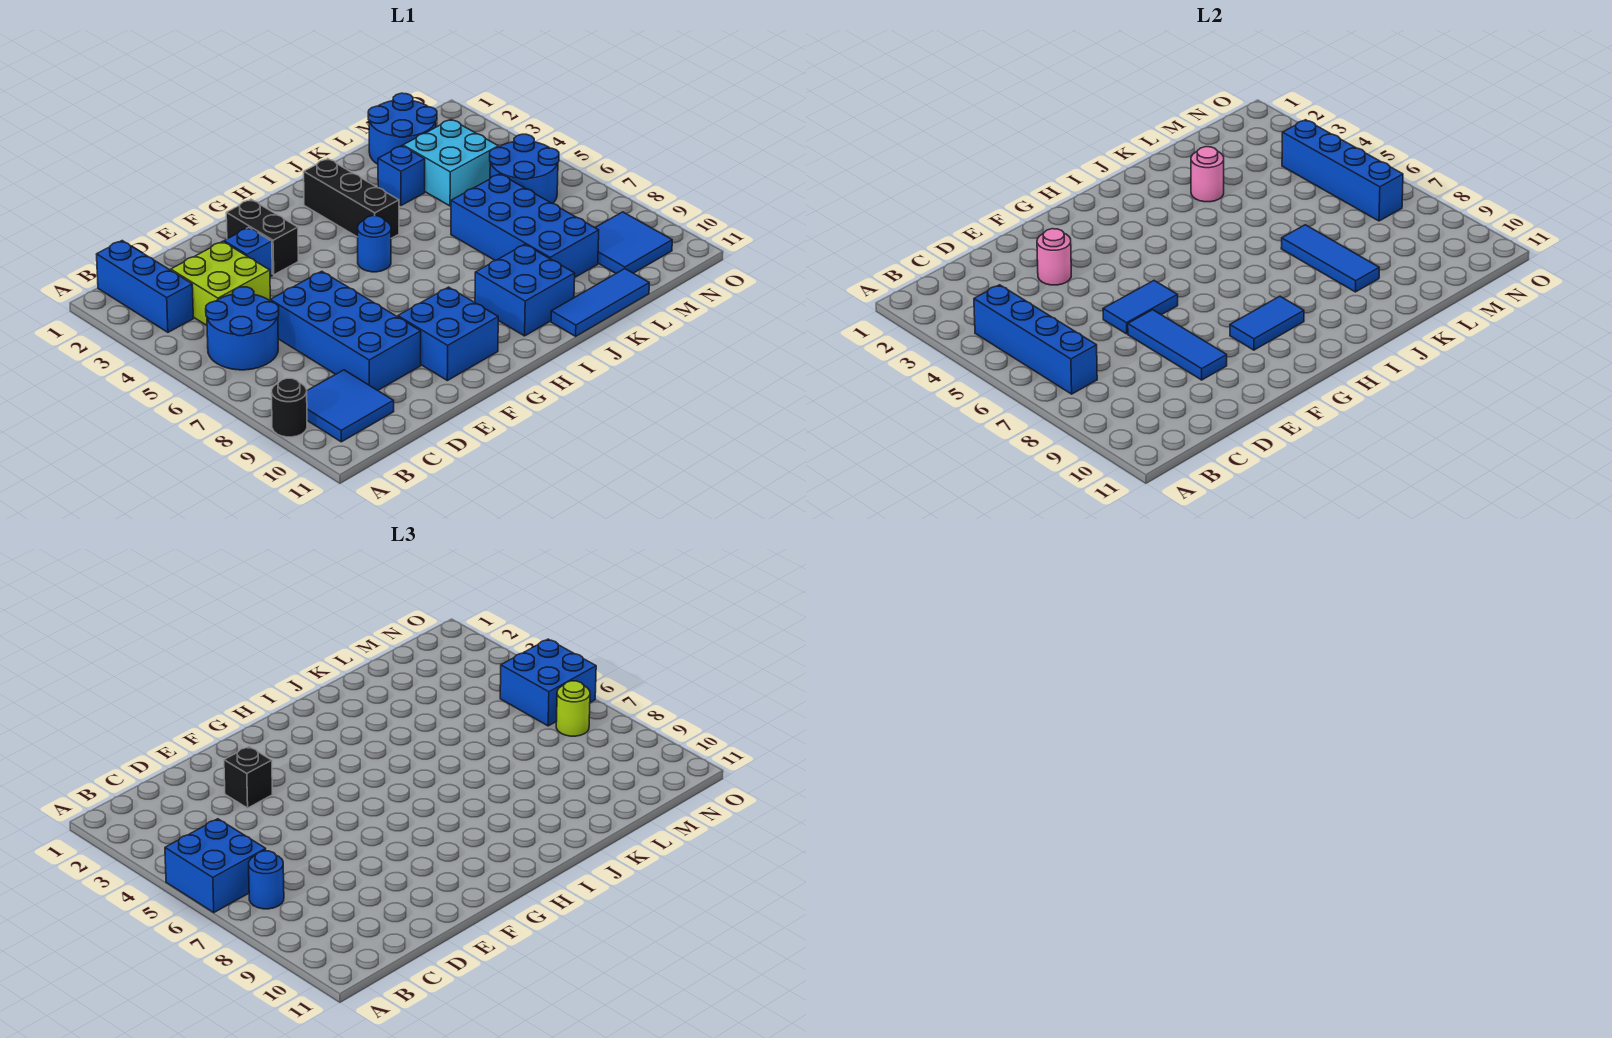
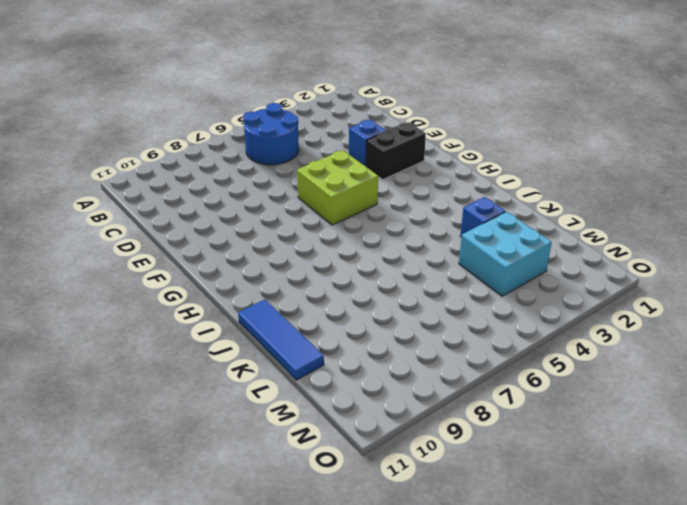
lime 2x2 brick [297,150,378,225] -> lime 2x2 brick moved to [171,241,270,325]
none -> black 1x1 round brick [271,378,307,437]
none -> blue 1x3 brick [97,241,193,332]
none -> blue 2x2 tile [307,370,394,442]
none -> blue 2x4 brick [270,271,421,390]

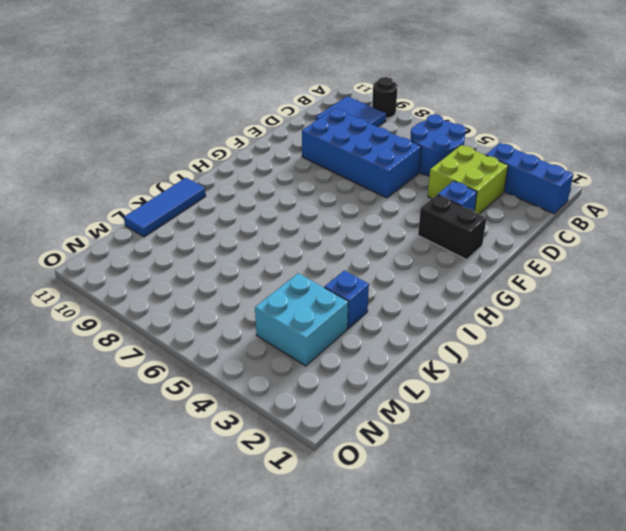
none -> blue 2x2 brick [398,287,498,381]
none -> blue 1x1 round brick [358,216,391,272]
none -> black 1x3 brick [304,159,399,238]
none -> blue 2x2 brick [475,244,575,336]

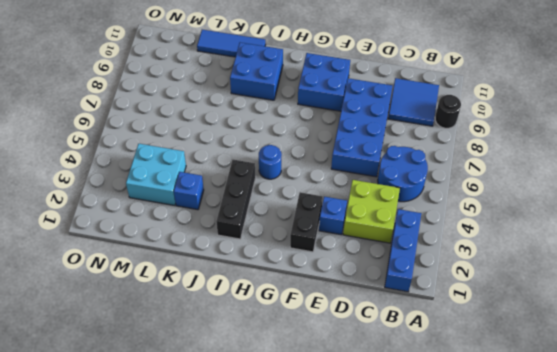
none -> blue 2x4 brick [451,174,599,277]
none -> blue 2x2 round brick [368,93,437,164]
none -> blue 2x2 round brick [490,134,559,203]
none -> blue 2x2 tile [595,212,672,273]

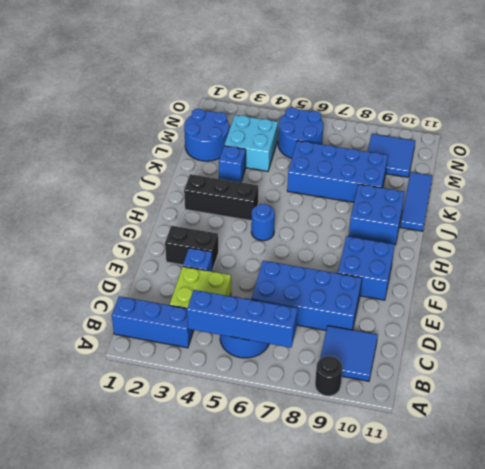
none -> pink 1x1 round brick [1037,229,1071,285]
none -> blue 1x2 tile [1103,281,1178,334]
none -> blue 1x3 tile [1128,310,1227,380]
none -> blue 1x2 tile [1230,296,1304,350]

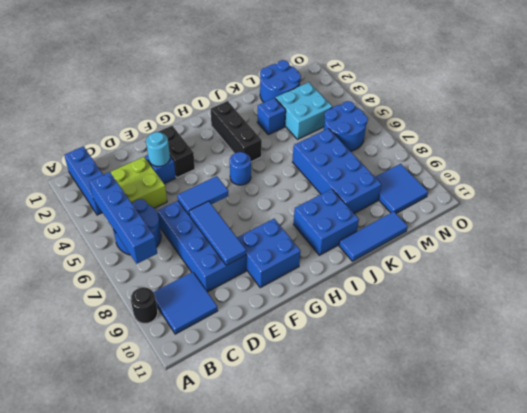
cyan 1x1 round brick [146,132,170,166] -> pink 1x1 round brick [1037,229,1071,285]
none -> blue 1x2 tile [1230,296,1304,350]
none -> pink 1x1 round brick [1191,147,1224,202]
none -> blue 1x3 tile [1281,225,1379,292]
none -> blue 1x4 brick [1282,120,1403,221]

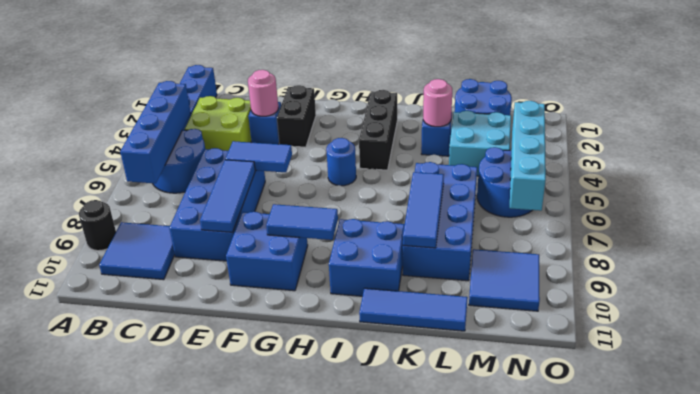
cyan 1x4 brick [510,101,546,211] -> blue 1x4 brick [1282,120,1403,221]
none -> blue 2x2 brick [165,819,266,912]
none -> blue 1x1 round brick [249,851,284,909]
none -> black 1x1 brick [224,747,272,808]
none -> blue 2x2 brick [500,639,596,726]

